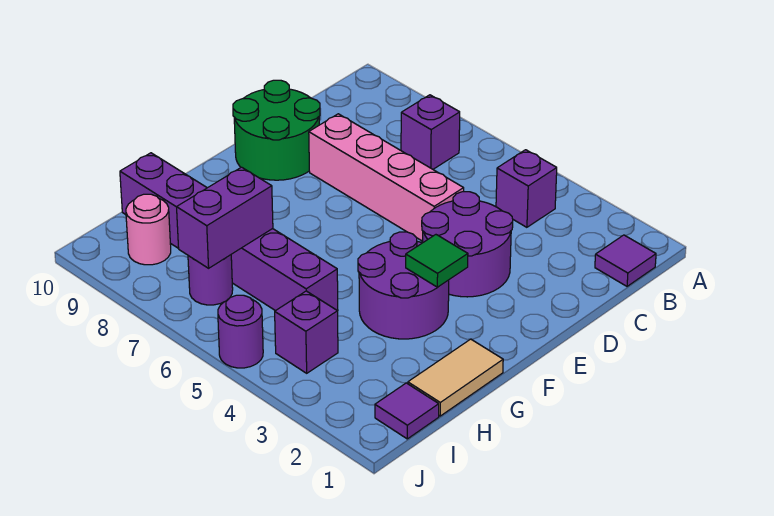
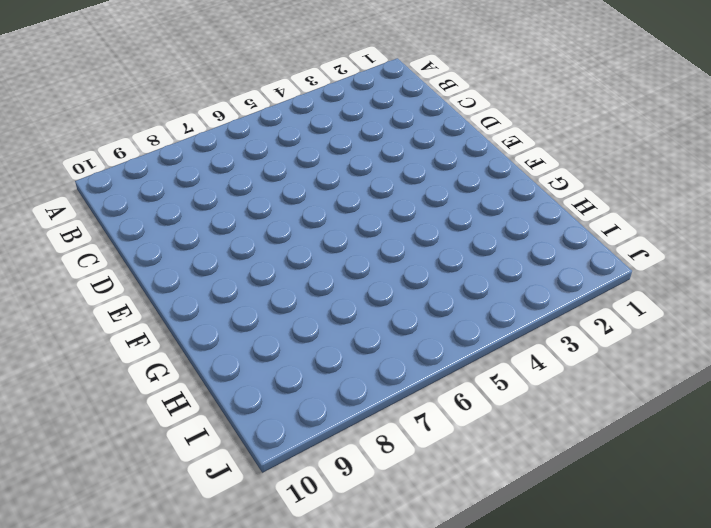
none -> purple 1x1 tile [595,235,656,286]
none -> purple 1x1 brick [496,150,557,227]
none -> purple 1x1 brick [401,95,460,169]

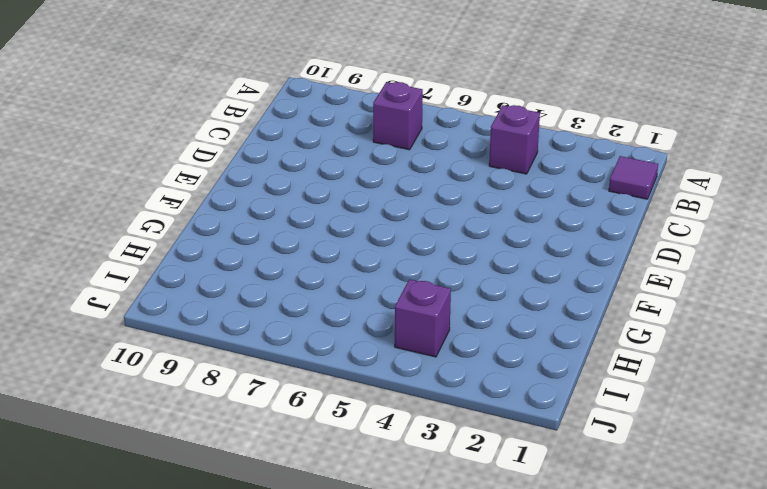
none -> purple 2x2 round brick [422,192,513,297]
none -> pink 1x4 brick [309,114,464,241]
none -> green 2x2 round brick [233,80,320,180]

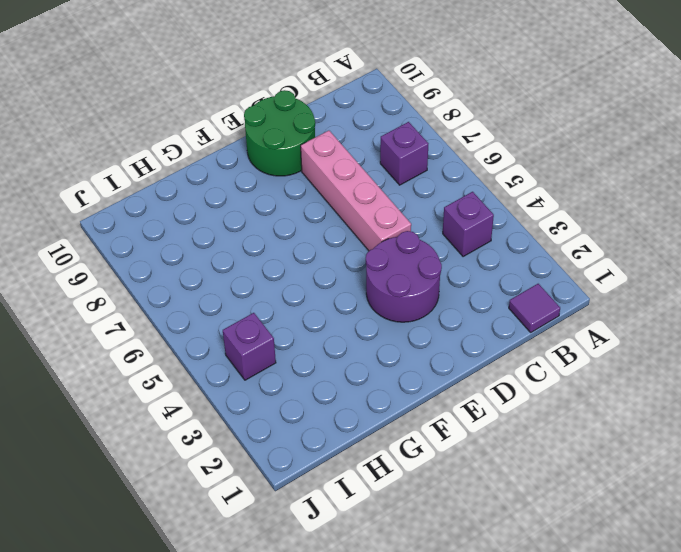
none -> purple 2x2 round brick [358,232,449,339]
none -> tan 1x2 tile [408,339,503,416]
none -> purple 1x6 brick [120,153,338,311]

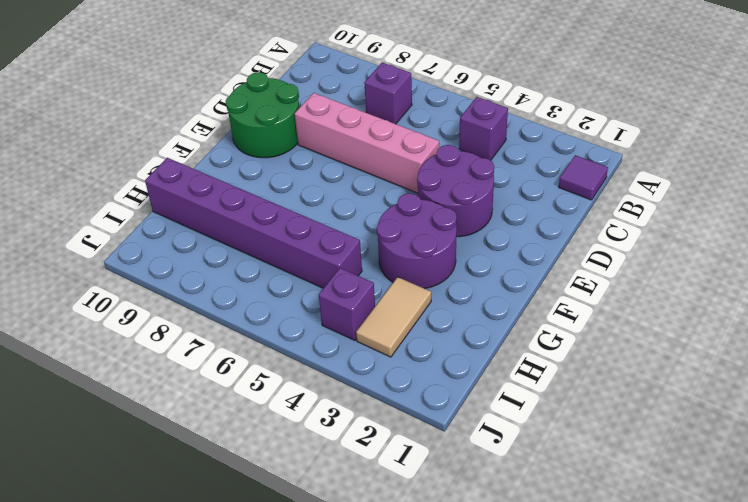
tan 1x2 tile [356,277,431,357] -> tan 1x2 tile moved to [408,339,503,416]
none -> purple 1x1 tile [375,383,439,439]
none -> purple 1x1 round brick [188,255,233,305]
none -> pink 1x1 round brick [126,194,171,265]

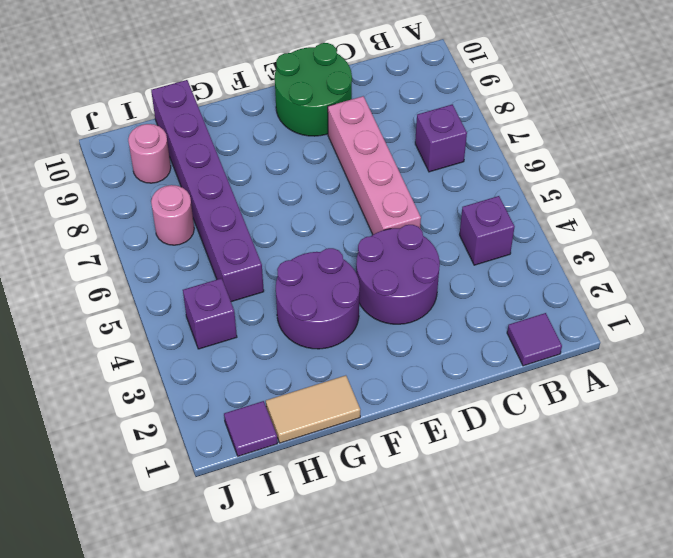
pink 1x1 round brick [151,185,194,245] -> purple 1x1 round brick [188,255,233,305]
none -> purple 1x1 round brick [218,295,263,368]
none -> green 1x1 tile [406,235,468,287]
none -> purple 1x2 brick [177,167,273,268]

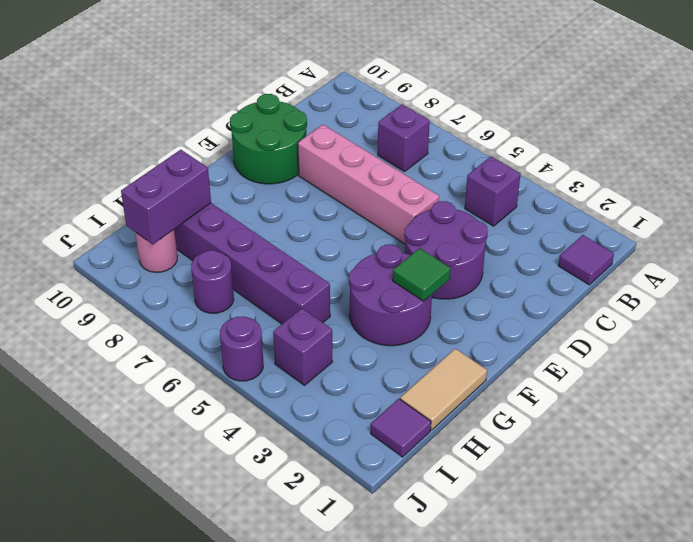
purple 1x2 brick [121,150,211,244] -> purple 1x2 brick moved to [177,167,273,268]

